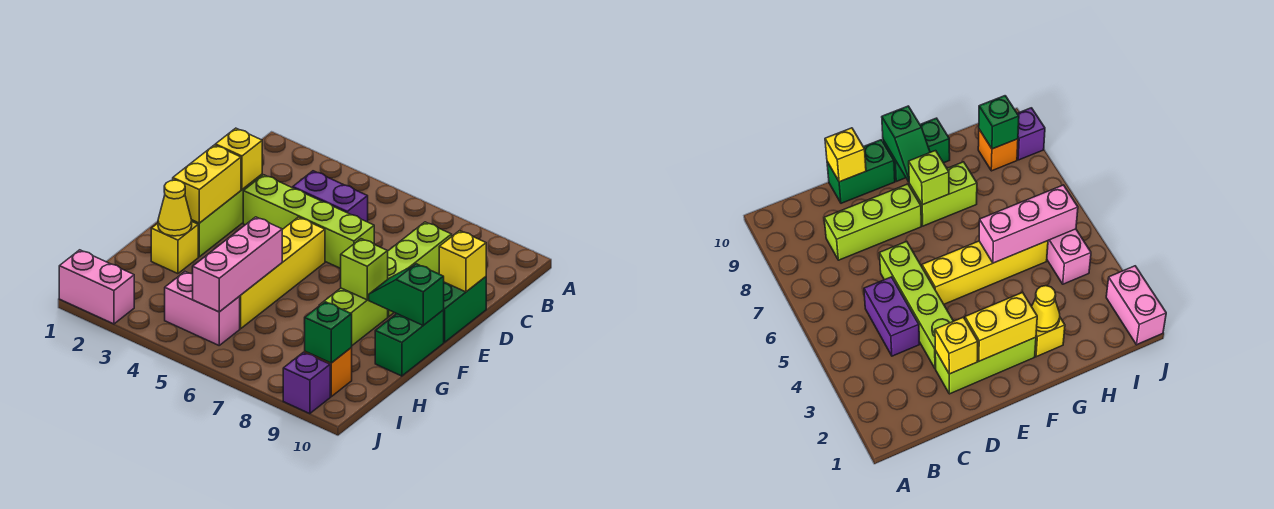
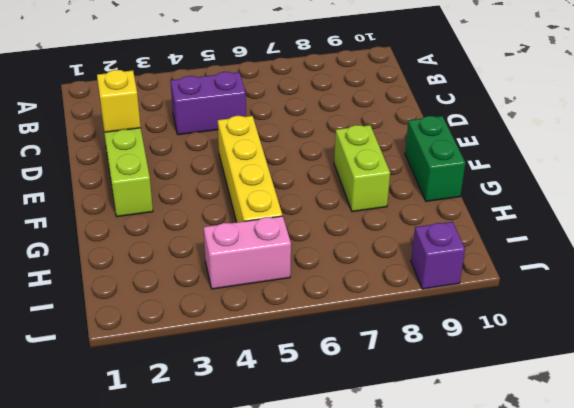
none -> lime 1x3 brick [388,222,452,317]
none -> lime 1x4 brick [243,175,374,269]
none -> green 1x2 brick [444,277,486,342]

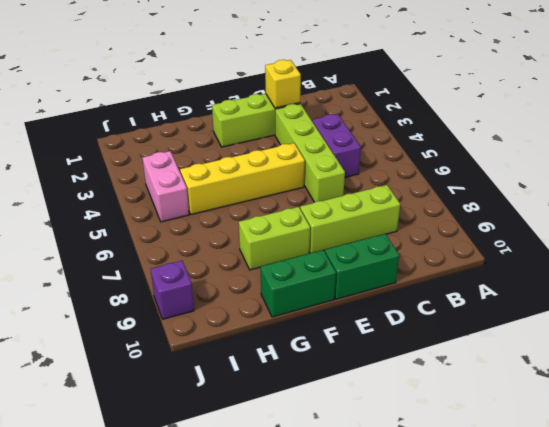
none -> yellow 1x1 brick [151,222,198,274]
none -> orange 1x1 brick [305,348,352,397]
none -> pink 1x2 brick [59,250,134,324]

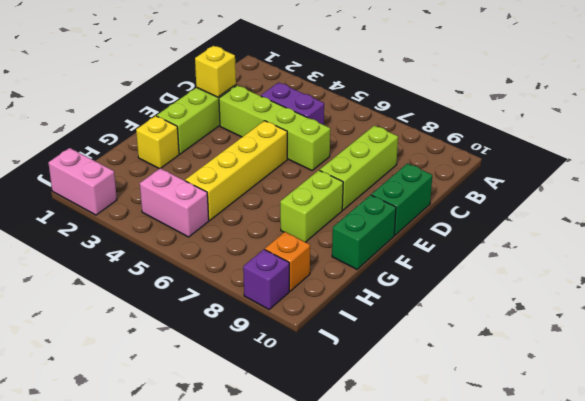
none -> yellow 1x1 brick [439,231,486,292]
none -> yellow 1x2 brick [173,145,241,223]
none -> lime 1x1 brick [341,239,388,300]

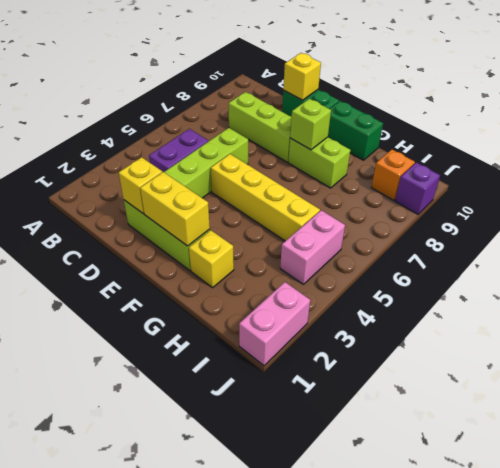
none -> green 1x2 slope [369,264,444,325]
none -> yellow 1x1 cone [158,180,192,236]
none -> pink 1x3 brick [193,217,282,312]

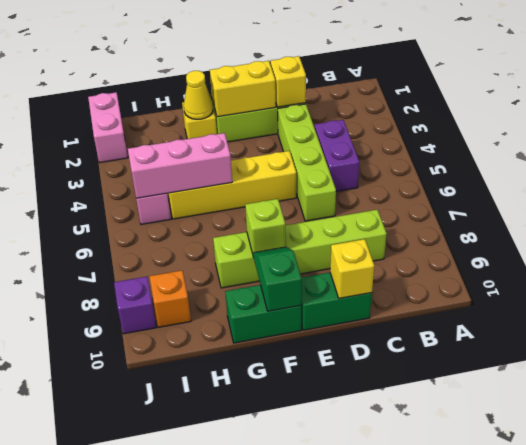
none -> green 1x1 brick [304,302,352,363]

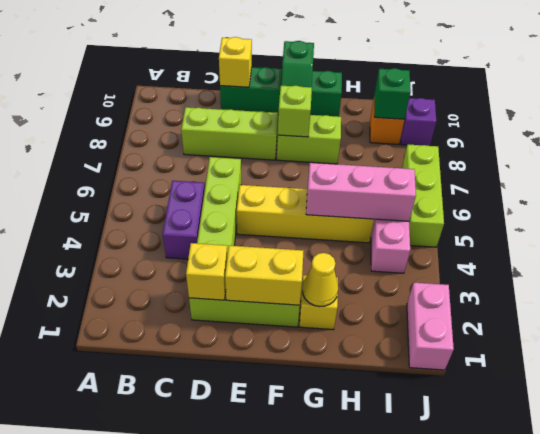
lime 1x3 brick [402,144,444,247] -> none

